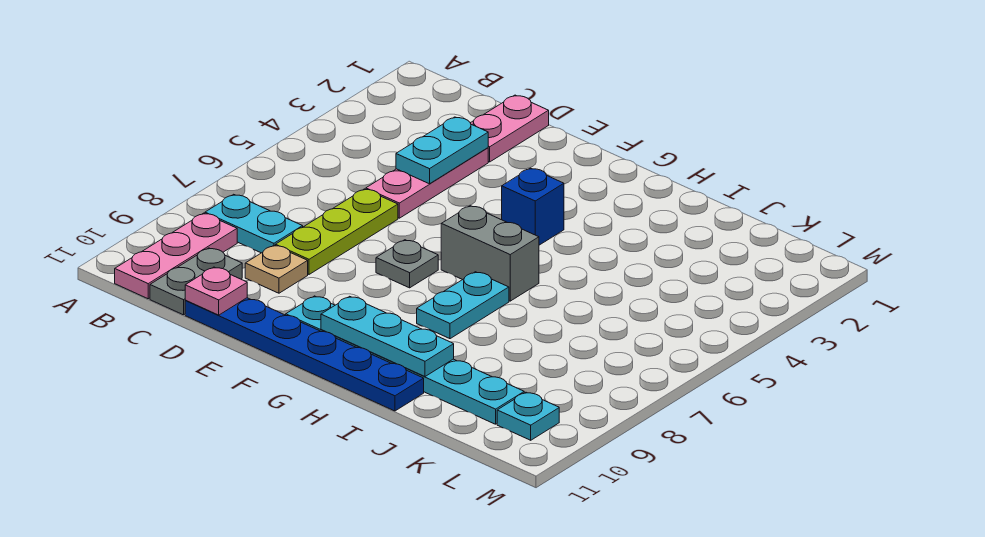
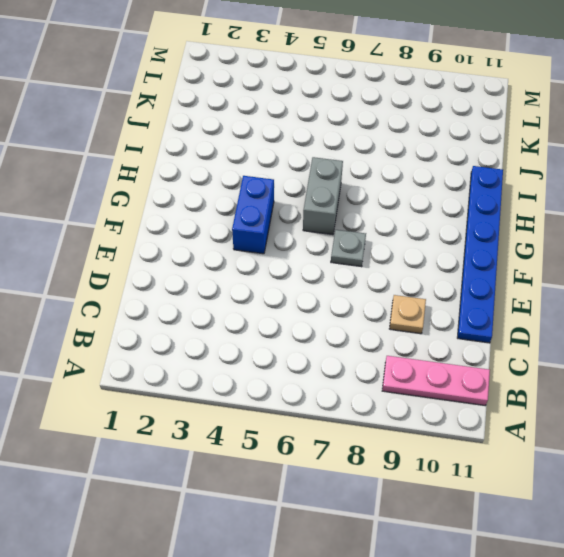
blue 1x2 brick [232,176,274,254] -> blue 1x1 brick [502,168,564,245]
none -> cyan 1x2 plate [205,194,303,253]
none -> grey 1x2 plate [150,248,242,315]
none -> pink 1x2 plate [471,95,549,162]

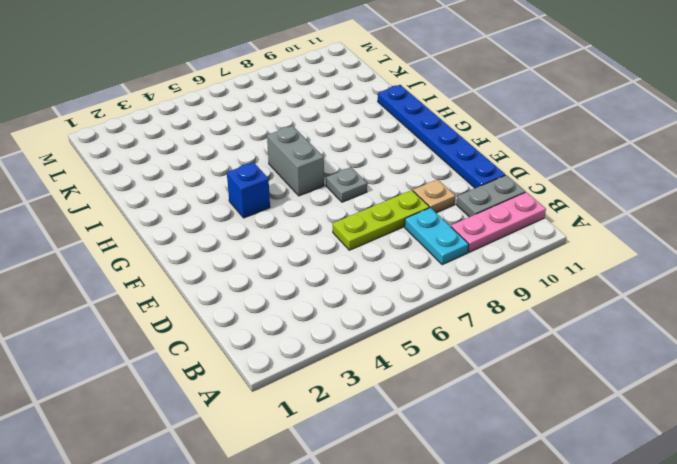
none -> pink 1x2 plate [471,95,549,162]
none -> pink 1x3 plate [366,148,488,218]
none -> cyan 1x6 plate [286,296,524,424]

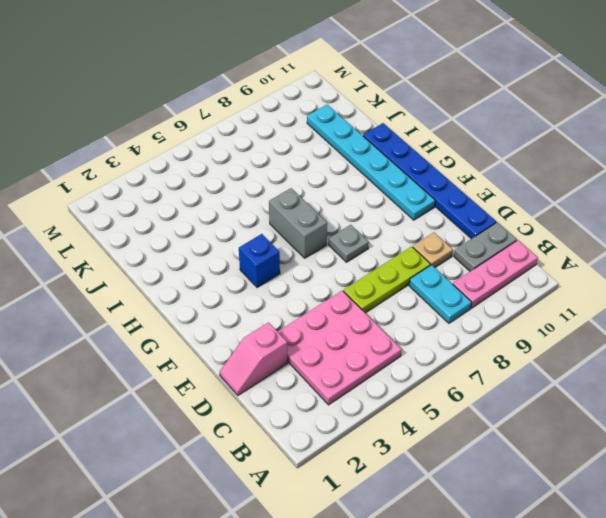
pink 3x3 plate [278,291,402,405] -> pink 1x3 plate [366,148,488,218]
pink 1x2 slope [220,322,288,395] -> pink 1x2 plate [471,95,549,162]
none -> cyan 1x2 plate [417,272,509,339]
none -> cyan 1x1 plate [497,392,559,440]
none -> cyan 1x2 plate [396,117,488,184]

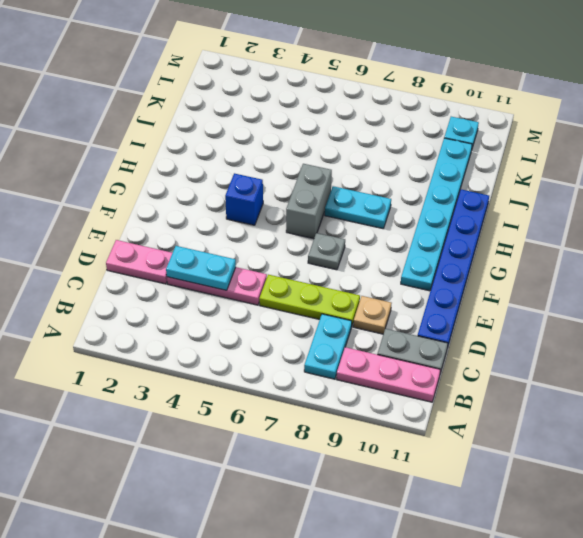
none -> pink 1x1 plate [185,267,247,315]
none -> cyan 1x3 plate [321,296,454,376]

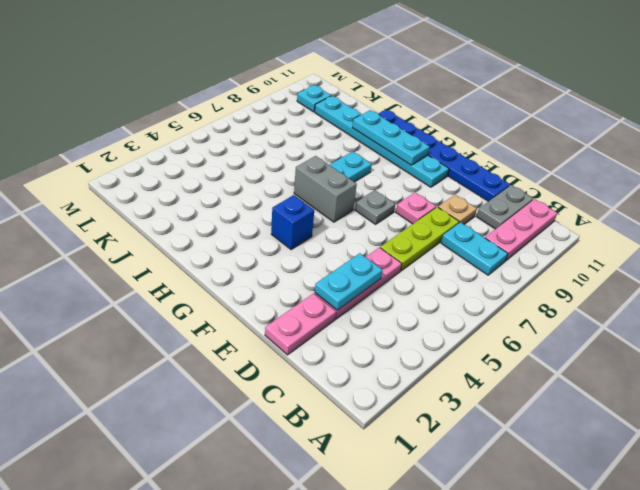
pink 1x1 plate [396,193,436,224] -> pink 1x1 plate moved to [185,267,247,315]

